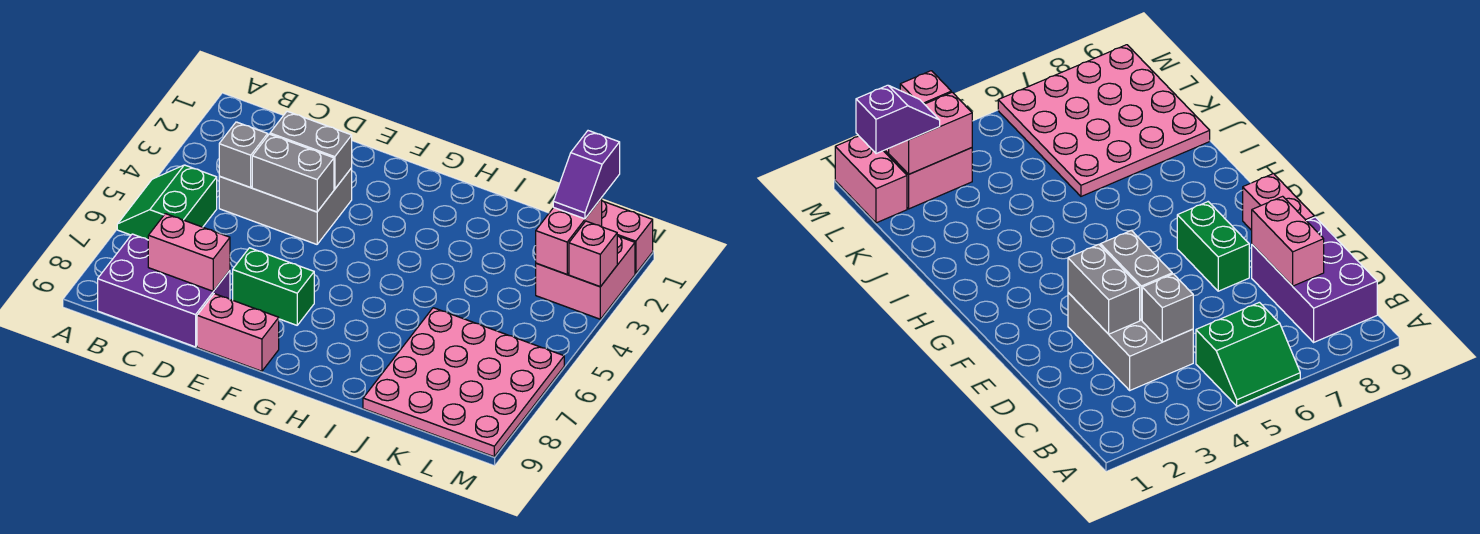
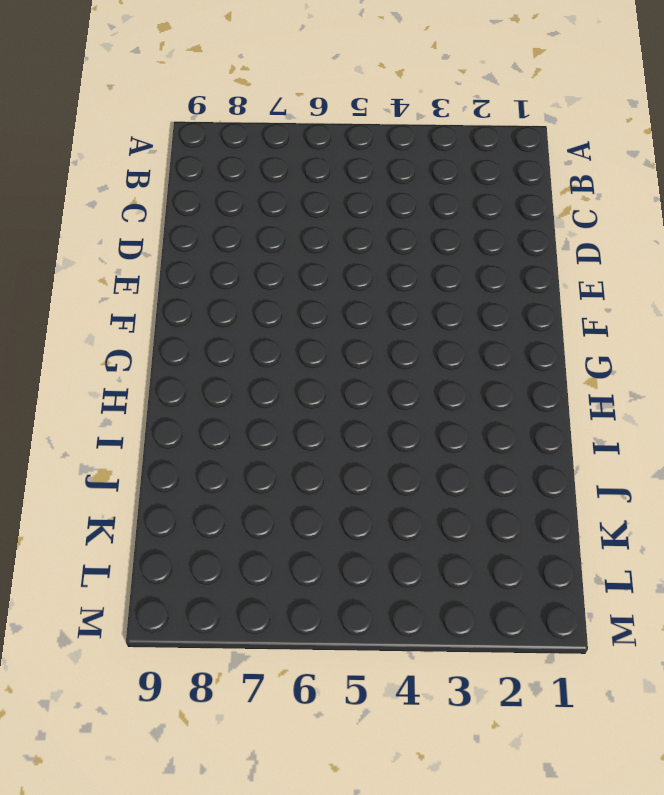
none -> green 2x2 slope [117,165,217,240]
none -> purple 2x3 brick [98,234,230,347]
none -> grey 2x3 brick [219,168,352,244]

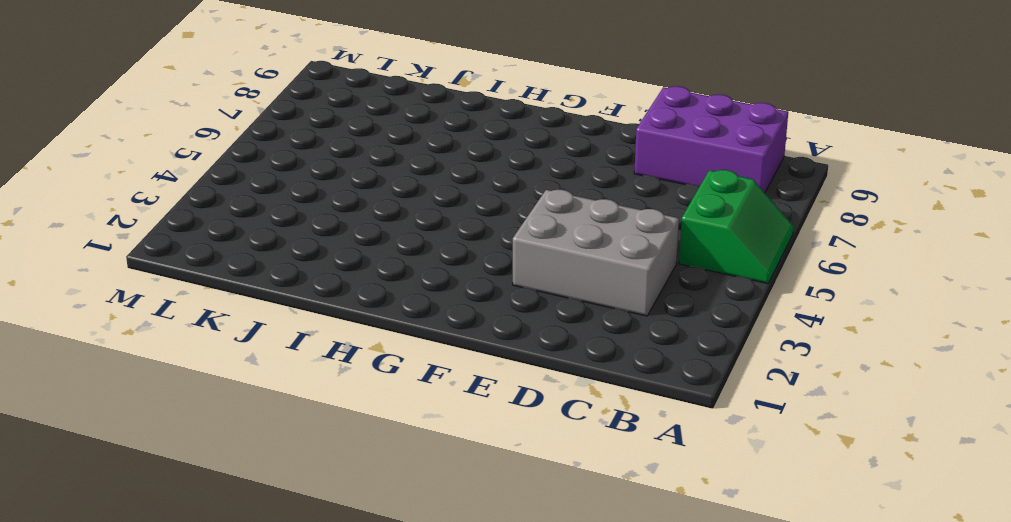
none -> green 1x2 brick [233,248,314,325]
none -> pink 1x2 brick [197,294,279,371]
none -> pink 4x4 plate [363,308,564,457]

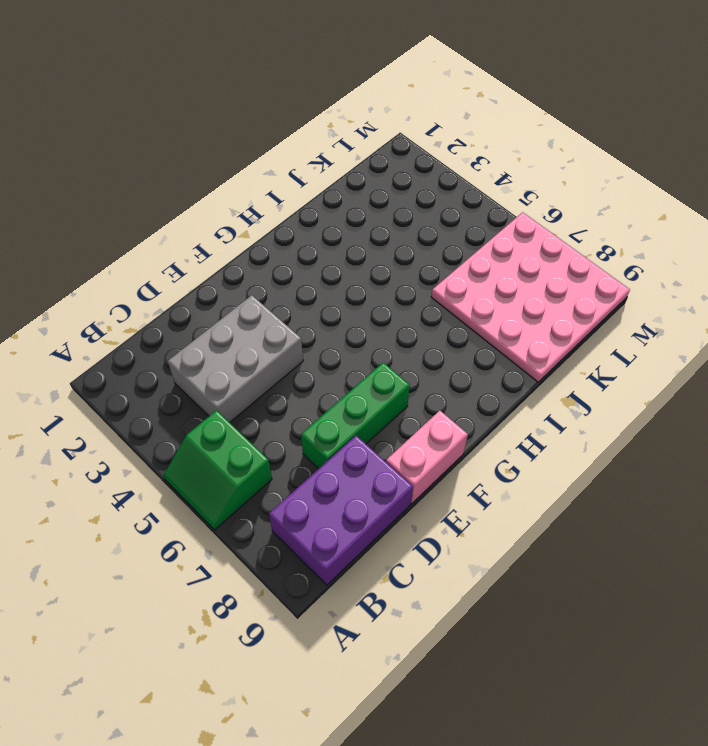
green 1x3 brick [301,362,410,469] -> green 1x2 brick [233,248,314,325]
none -> pink 1x2 brick [602,201,653,273]
none -> pink 2x2 brick [536,236,635,319]
none -> grey 1x1 brick [219,122,268,188]

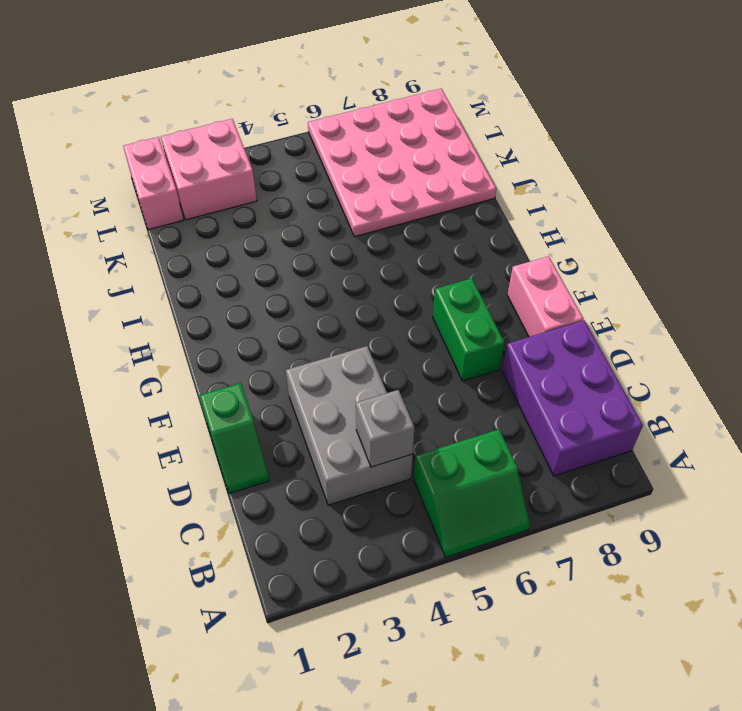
green 1x2 slope [200,383,270,493] -> none
none -> pink 1x2 brick [148,214,230,291]
none -> grey 1x2 brick [270,111,352,189]
none -> grey 1x2 brick [252,134,334,212]

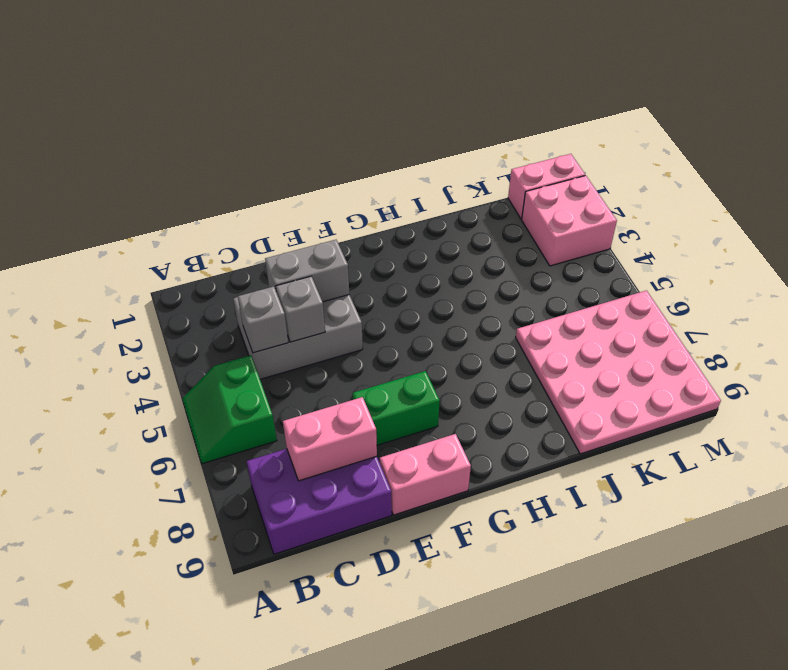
grey 1x1 brick [276,276,325,342] -> grey 1x2 brick [252,134,334,212]
none -> pink 1x2 brick [536,198,602,274]
none -> pink 1x1 brick [569,221,617,287]
none -> purple 1x2 slope [553,131,620,219]

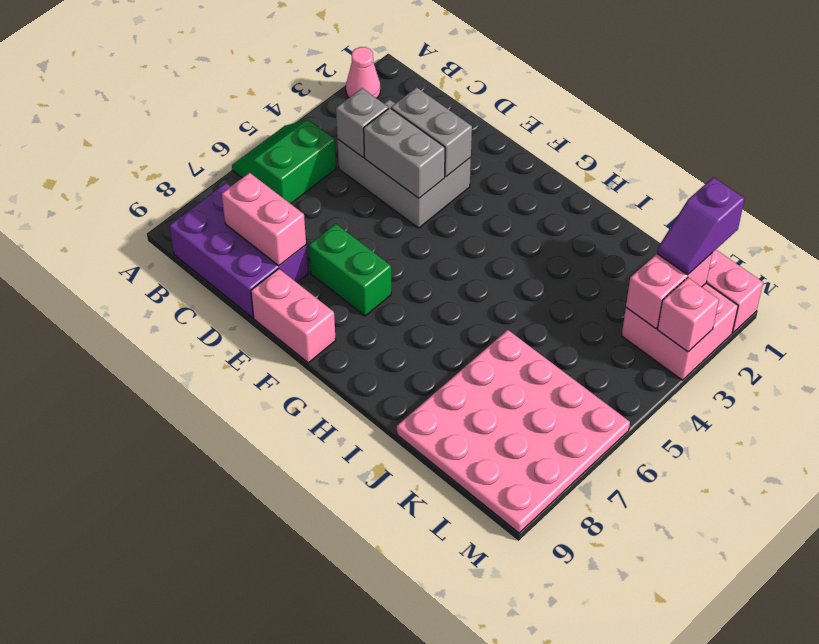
pink 1x1 cone [346,47,380,98] -> none

